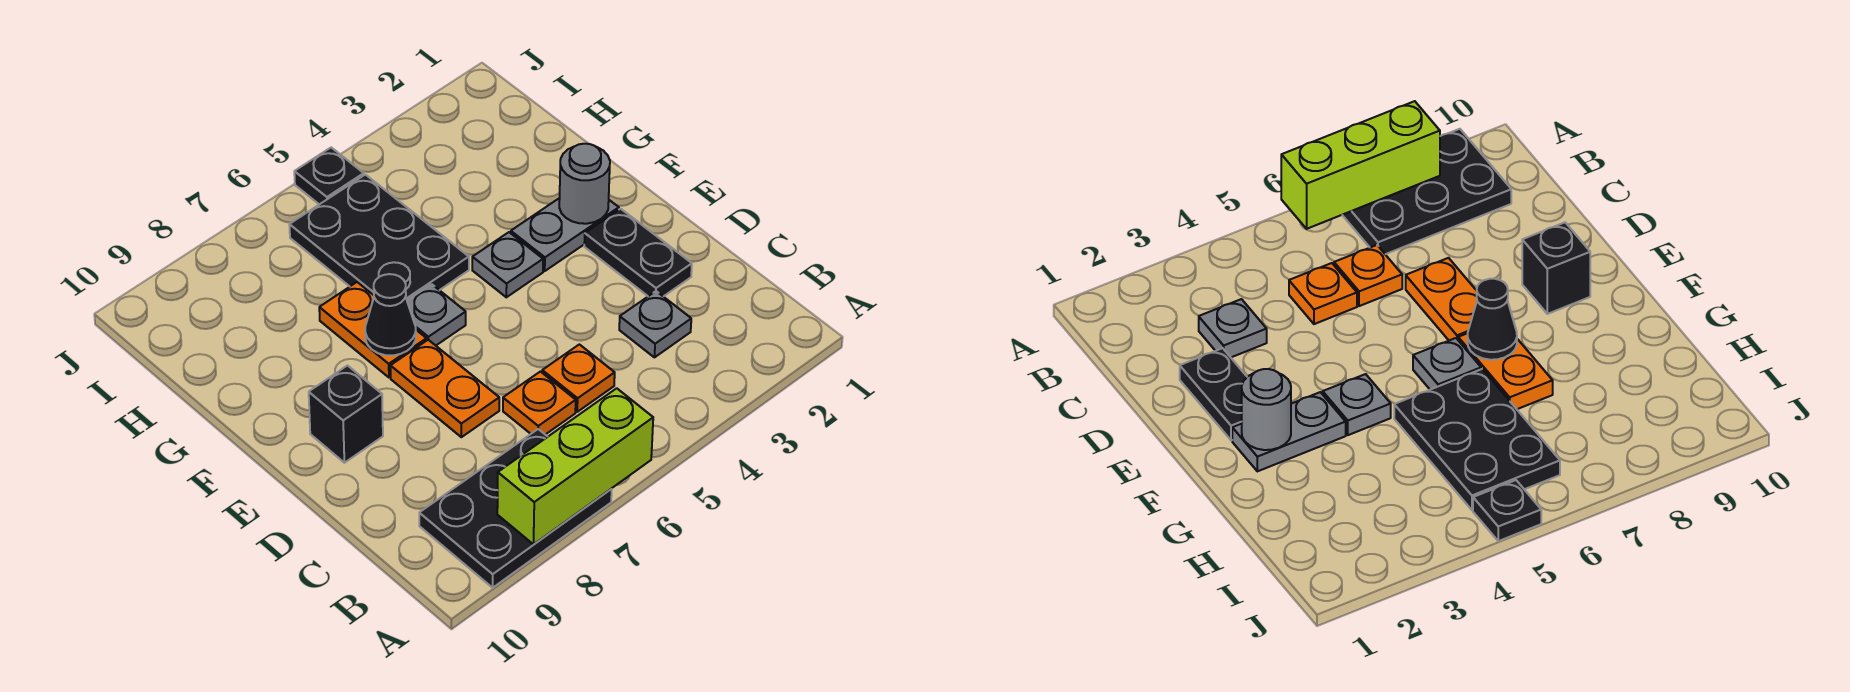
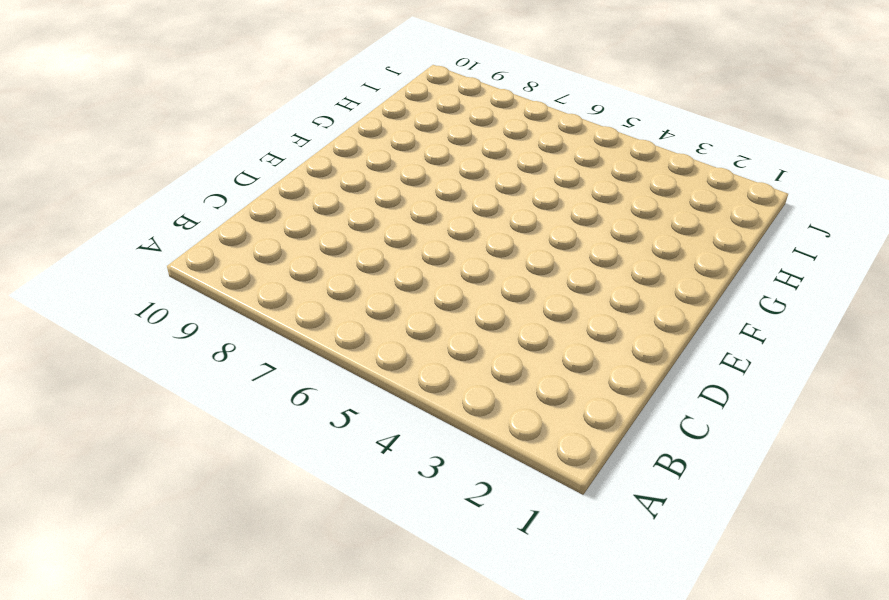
none -> black 2x3 plate [419,429,612,588]
none -> grey 1x1 plate [619,291,691,357]
none -> orange 1x1 plate [542,344,615,412]

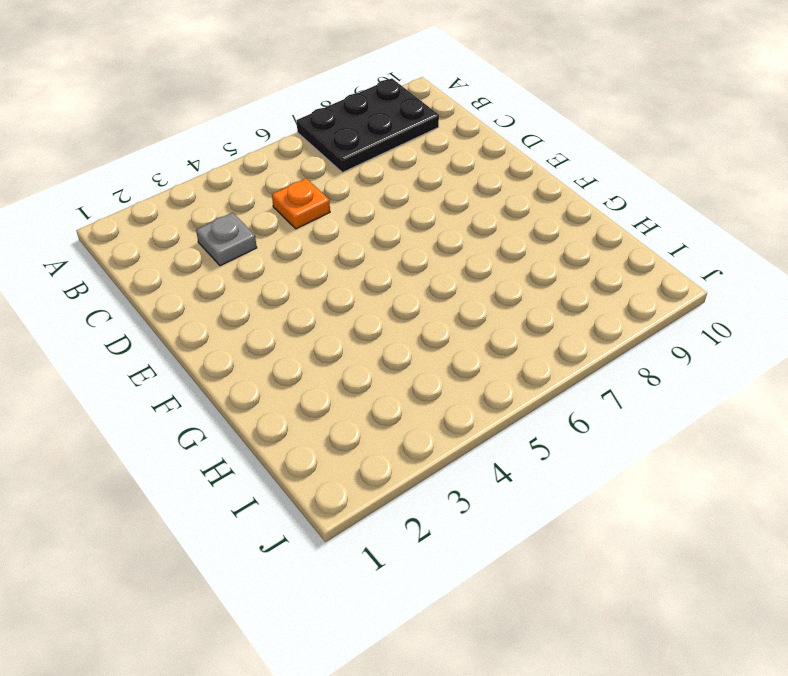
none -> orange 1x1 plate [503,372,576,435]
none -> black 1x2 plate [584,209,692,296]
none -> orange 1x2 plate [390,340,499,437]

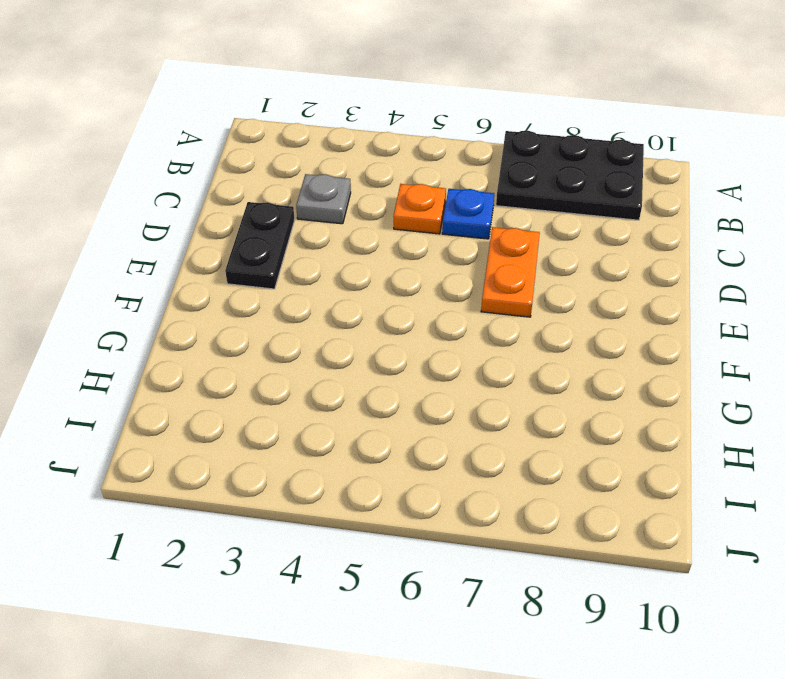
blue 1x1 plate [442,189,494,239] -> orange 1x1 plate [503,372,576,435]
none -> black 1x1 brick [309,366,383,463]
none -> grey 1x2 plate [511,198,619,271]
none -> grey 1x1 plate [472,232,543,297]

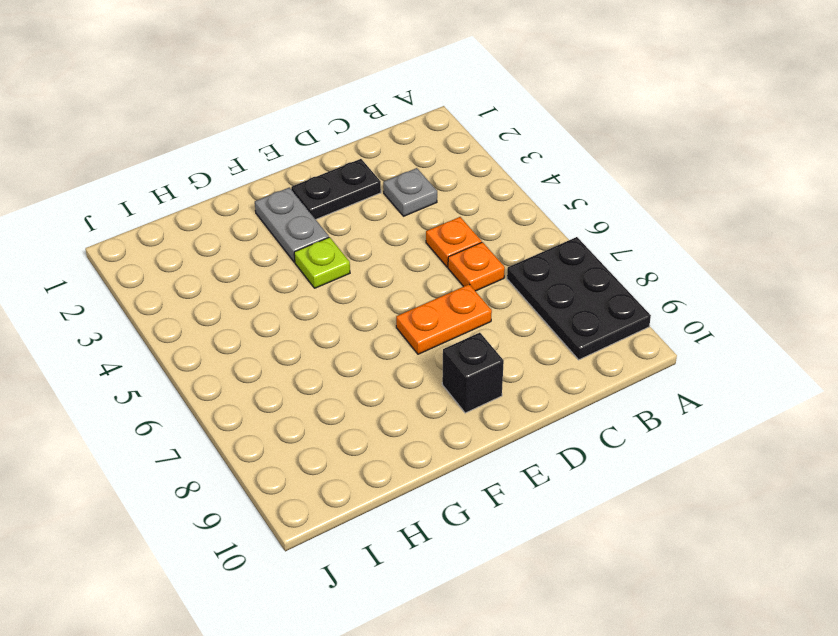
lime 1x1 plate [294,237,350,288] -> grey 1x1 plate [472,232,543,297]
none -> grey 1x1 plate [407,284,466,346]
none -> orange 1x2 plate [319,282,427,377]
none -> black 2x3 plate [289,175,469,300]

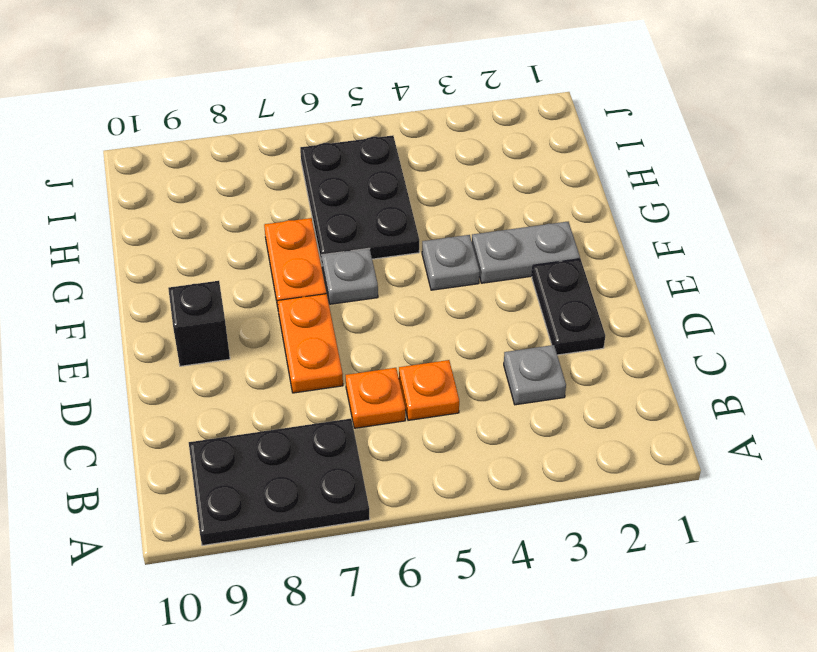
none -> black 1x1 plate [294,148,364,204]
none -> lime 1x3 brick [497,388,653,544]
none -> grey 1x1 round brick [559,144,610,224]

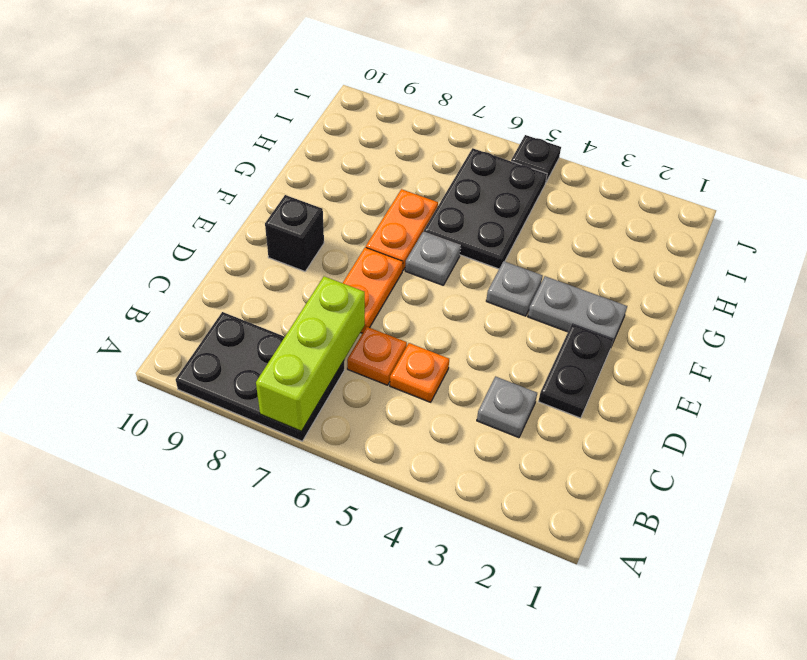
lime 1x3 brick [256,276,365,431] -> lime 1x3 brick turned to [497,388,653,544]
none -> grey 1x1 round brick [559,144,610,224]
none -> black 1x1 cone [365,274,416,355]

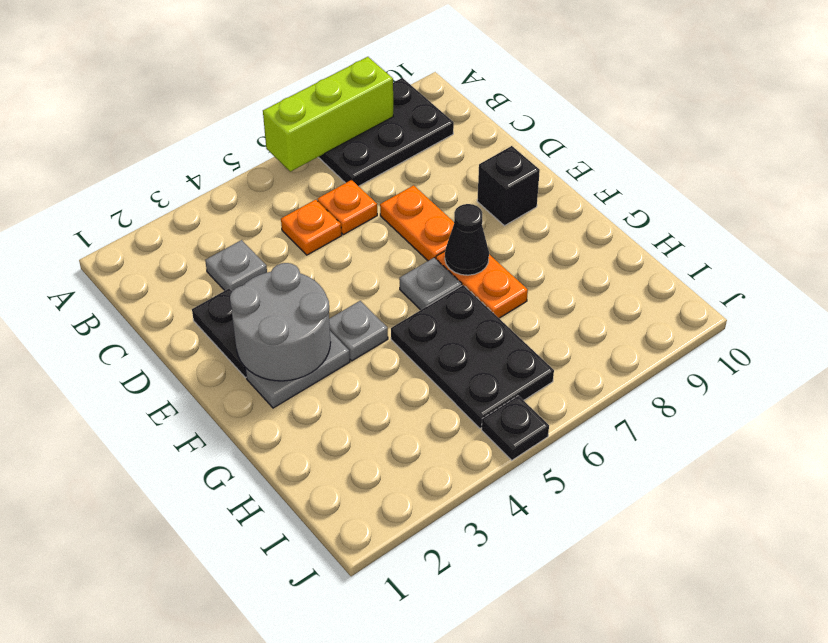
grey 2x2 round brick [230,263,331,381] -> grey 1x1 round brick [559,144,610,224]

